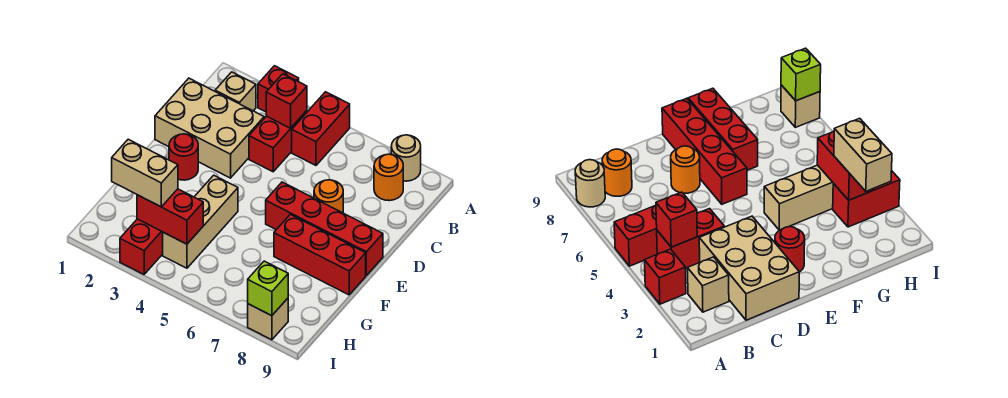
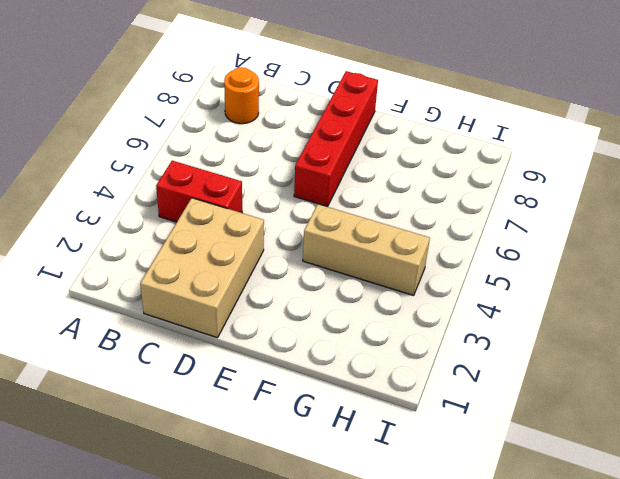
none -> red 1x1 brick [258,66,299,112]
none -> red 1x2 brick [292,92,350,165]
none -> tan 1x1 round brick [391,135,421,181]

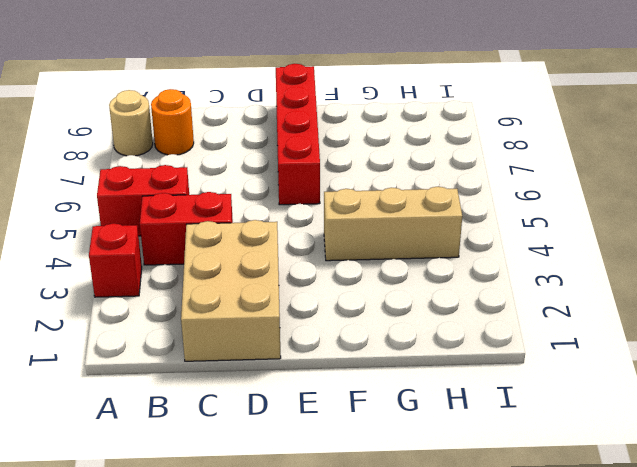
none -> tan 1x1 brick [215,72,256,111]
none -> orange 1x1 round brick [314,180,343,213]
none -> red 1x1 round brick [169,134,198,180]

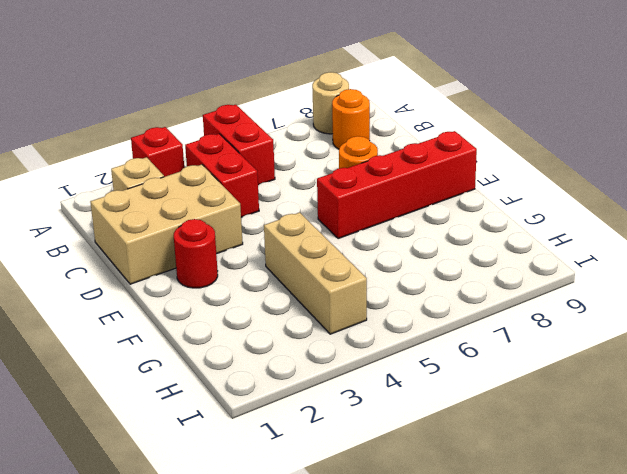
none -> red 1x3 brick [274,214,366,295]
none -> red 1x2 brick [120,219,163,274]
none -> tan 1x1 brick [248,298,288,340]

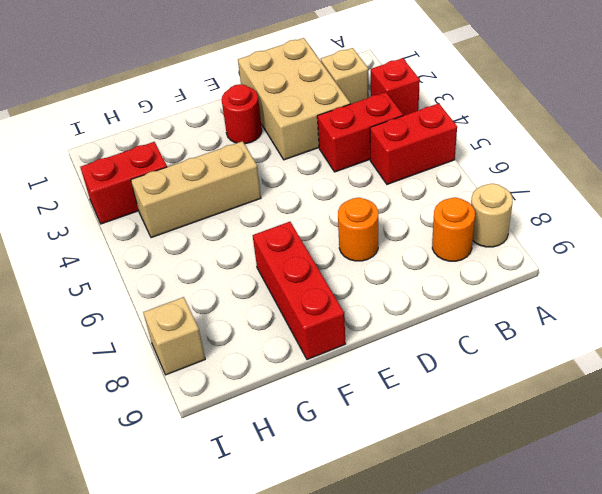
none -> red 1x4 brick [266,182,383,275]
none -> red 1x1 brick [266,74,307,128]
none -> red 1x2 brick [137,189,203,244]

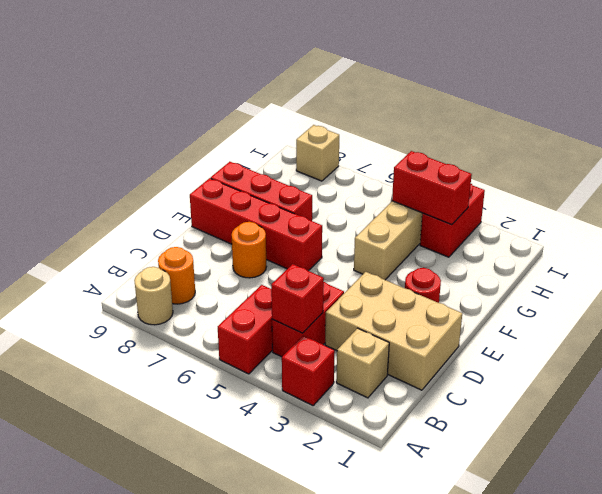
none -> lime 1x1 brick [248,261,288,316]
none -> tan 1x2 brick [112,139,178,207]

